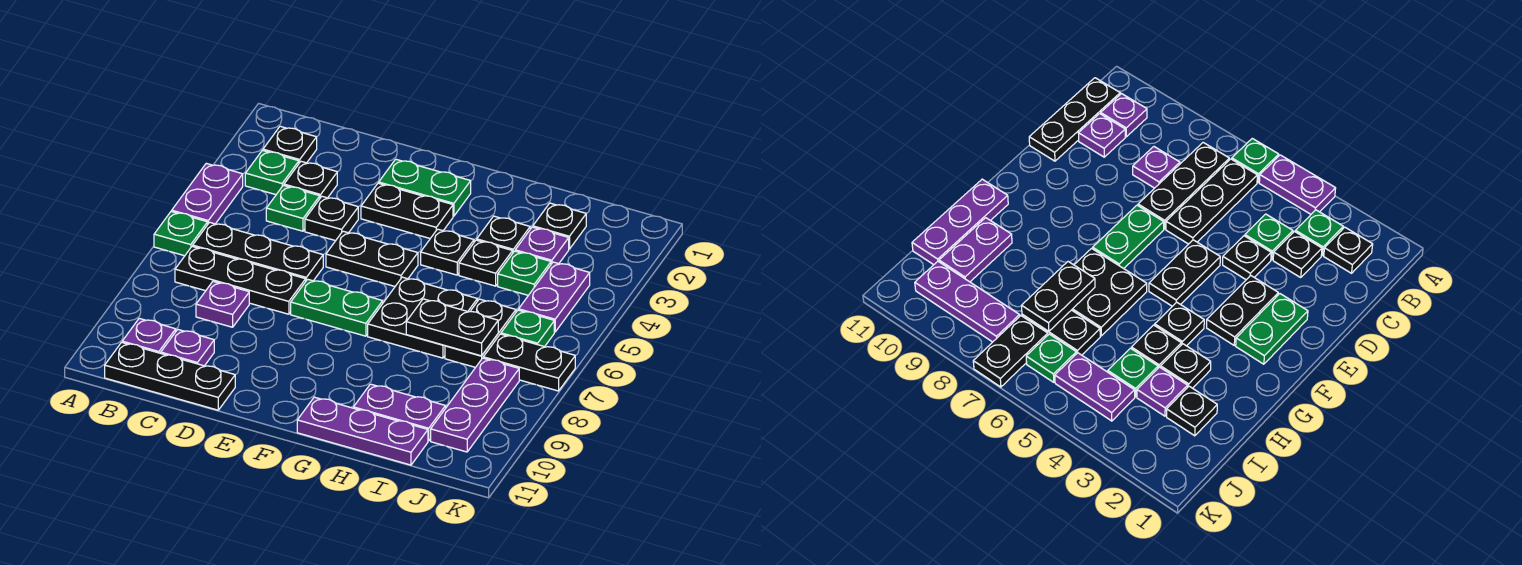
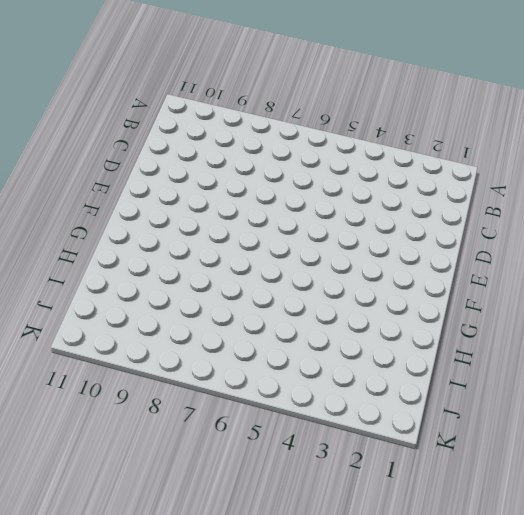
none -> purple 1x2 plate [172,163,243,224]
none -> green 1x1 plate [154,211,208,256]
none -> black 1x1 plate [263,126,317,163]
none -> green 1x1 plate [245,150,299,195]

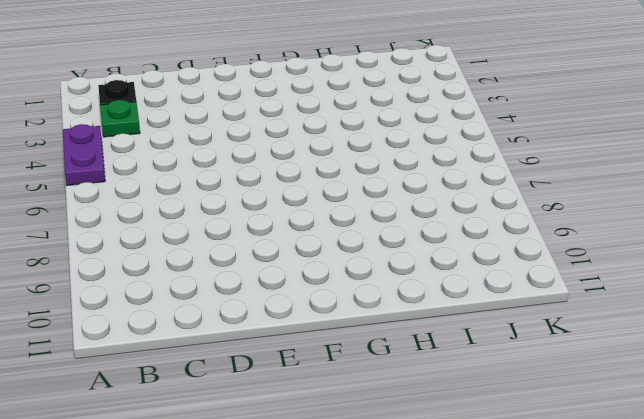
none -> green 1x1 plate [154,211,208,256]
none -> black 1x3 plate [193,222,323,281]
none -> black 1x3 plate [175,246,306,314]
none -> purple 1x1 plate [122,318,176,353]

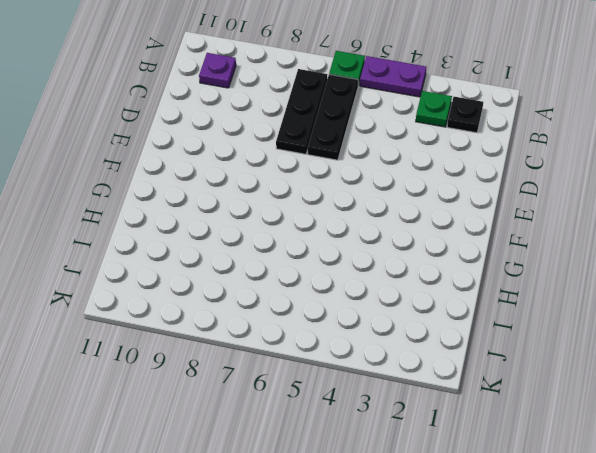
none -> black 1x3 plate [105,342,235,410]
none -> black 1x1 plate [284,161,337,198]
none -> green 1x1 plate [266,185,320,231]
none -> purple 1x1 plate [196,281,249,327]

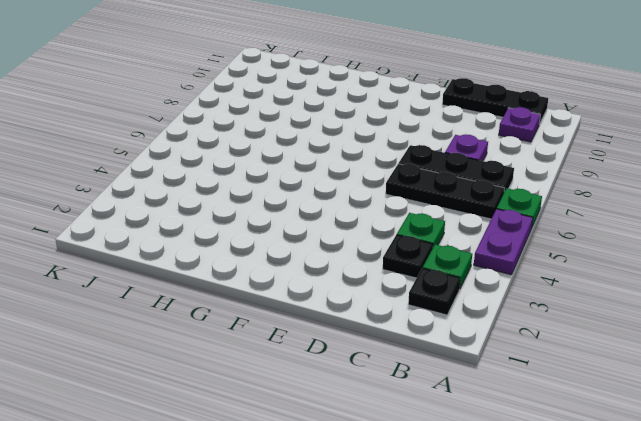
none -> purple 1x1 plate [161,330,214,366]
none -> black 1x1 plate [305,196,358,241]
none -> green 1x2 plate [379,159,471,216]
none -> black 1x2 plate [361,183,453,238]

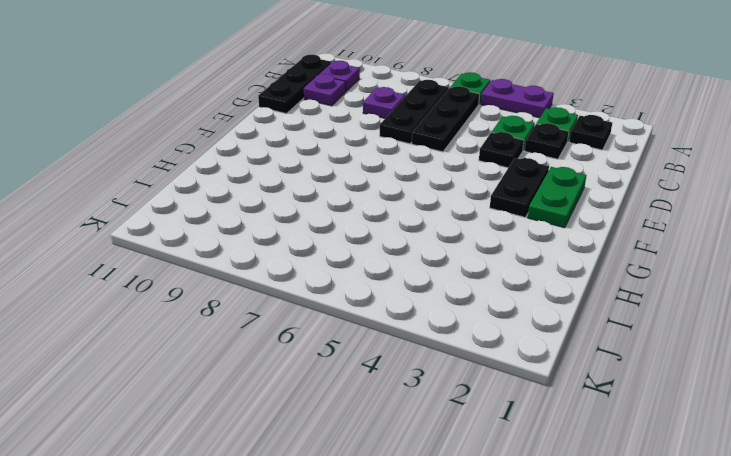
none -> black 1x2 plate [326,231,418,286]
none -> green 1x2 plate [291,279,383,336]
none -> black 1x1 plate [421,229,474,275]
none -> black 2x2 plate [368,277,477,358]

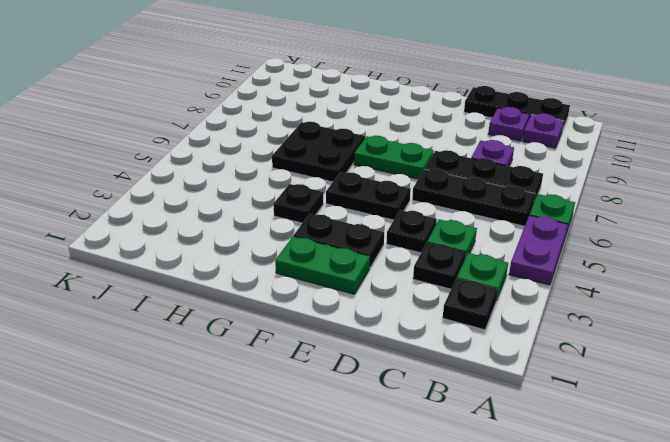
none -> purple 1x3 plate [297,397,428,465]
none -> black 1x1 plate [477,216,530,252]
none -> black 1x1 plate [459,240,513,286]
none -> purple 1x2 plate [354,384,446,441]

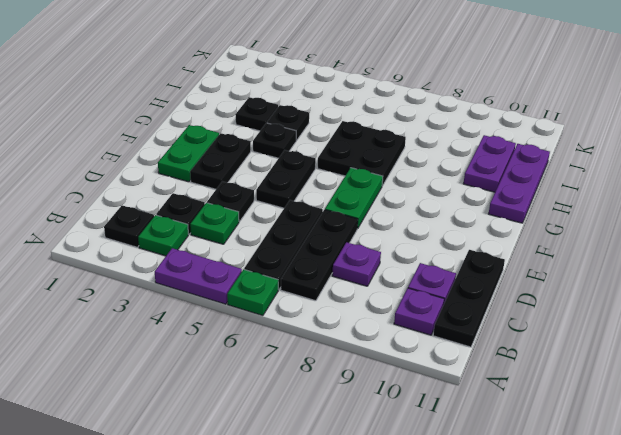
none -> black 1x1 plate [533,203,586,249]
none -> purple 1x1 plate [515,227,569,264]
none -> green 1x1 plate [498,251,551,295]
none -> black 1x2 plate [445,299,516,367]

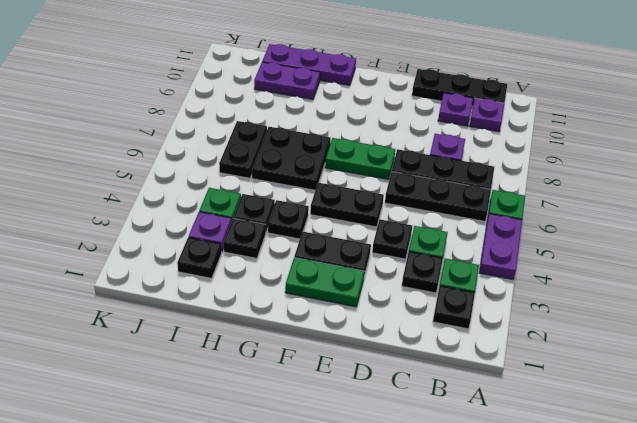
none -> purple 1x2 plate [519,262,590,332]
none -> green 1x1 plate [501,310,554,347]
none -> black 1x2 plate [483,334,575,391]
none -> purple 1x3 plate [431,358,519,452]

